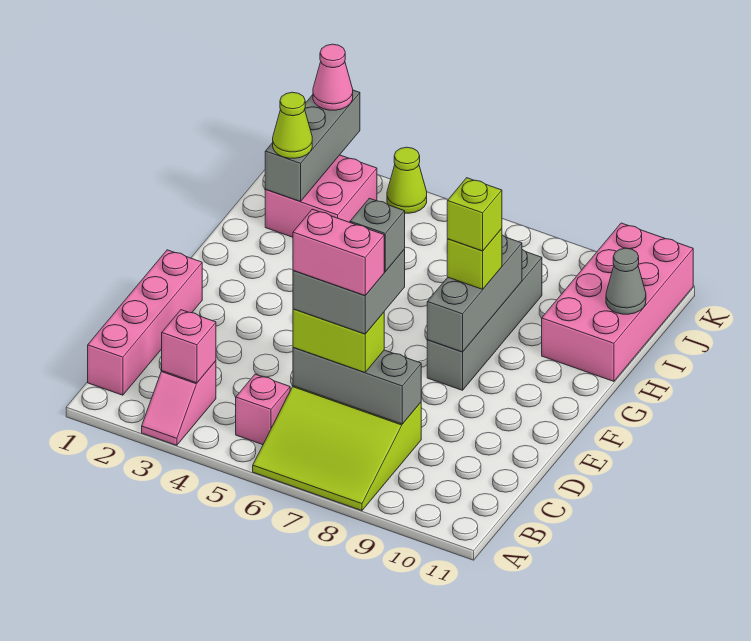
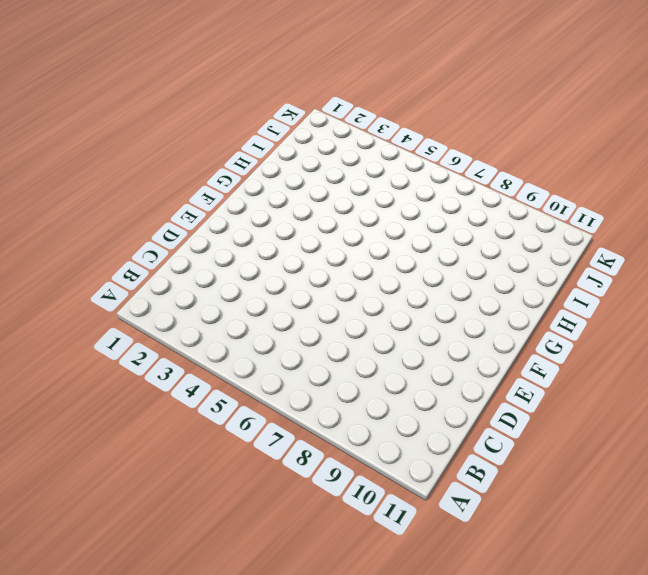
none -> pink 1x2 slope [142,361,216,445]
none -> lime 3x3 slope [253,386,421,511]
none -> pink 1x4 brick [88,250,202,395]

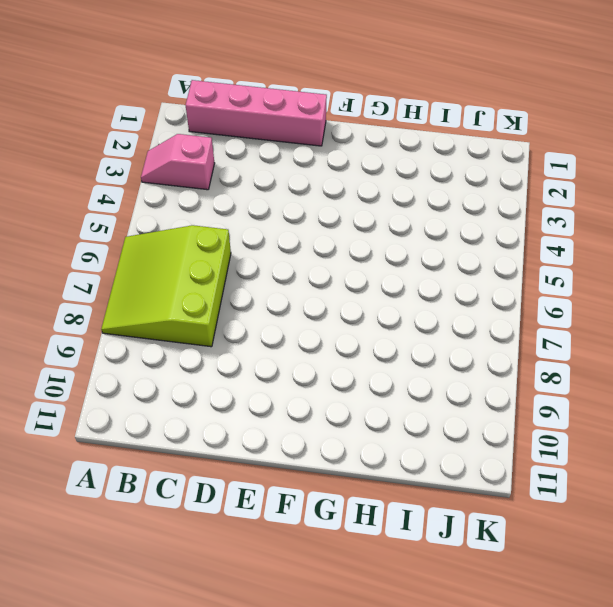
none -> pink 1x1 brick [236,374,290,445]
none -> grey 1x4 brick [427,250,542,390]
none -> pink 2x4 brick [542,223,693,381]

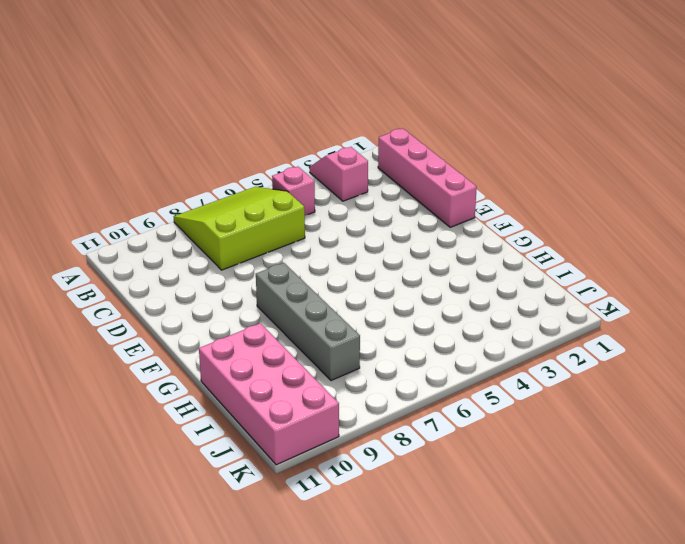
none -> pink 2x2 brick [265,155,377,237]
none -> lime 1x1 cone [387,147,427,213]
none -> pink 1x1 brick [162,310,216,383]

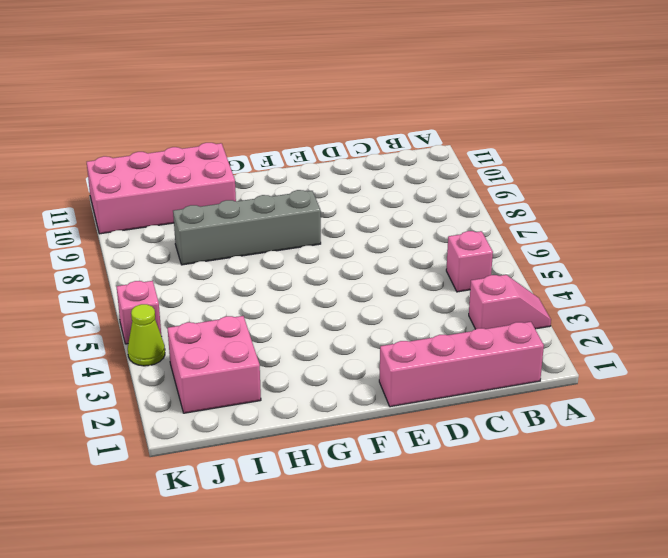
pink 1x1 brick [116,281,161,344] -> pink 1x1 brick moved to [162,310,216,383]
none -> lime 3x3 slope [253,386,421,511]
none -> grey 1x3 brick [293,348,421,424]
none -> grey 1x3 brick [427,235,522,352]

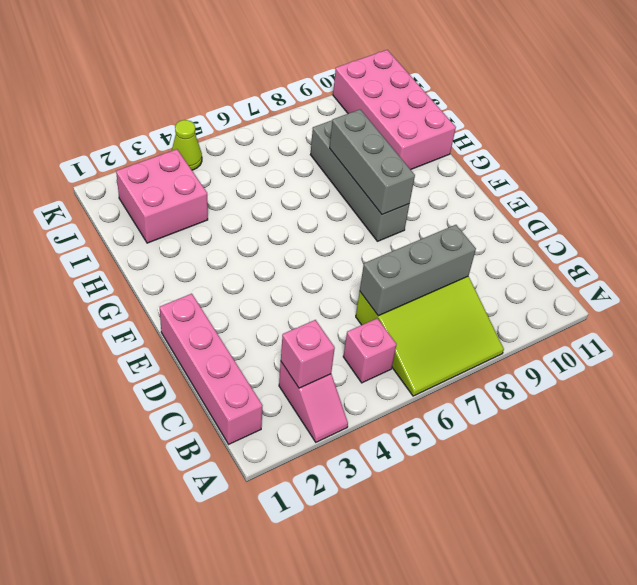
none -> grey 1x3 brick [265,90,360,201]
none -> grey 1x1 cone [606,248,646,314]
none -> lime 1x2 brick [293,309,384,373]

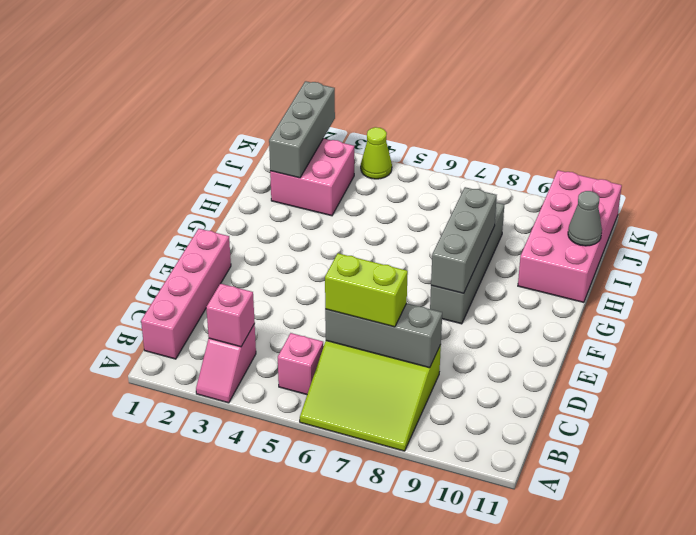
none -> lime 1x1 brick [447,229,502,289]
none -> lime 1x1 cone [273,92,312,158]
none -> pink 1x1 cone [313,44,353,110]

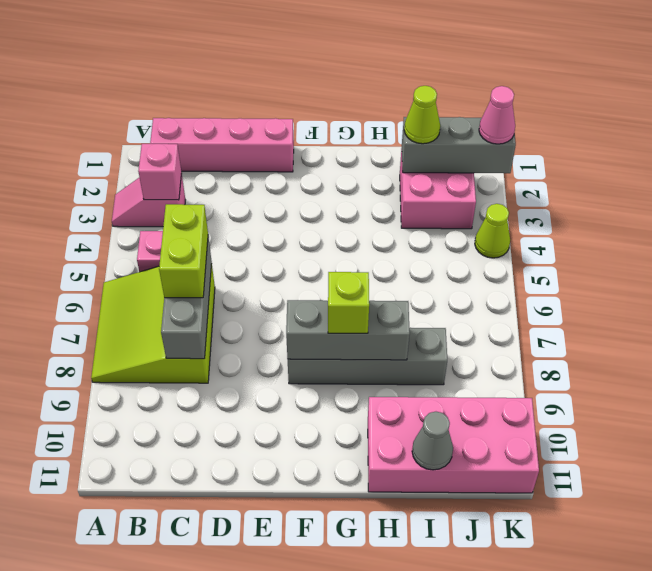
none -> grey 2x2 brick [293,250,405,334]
none -> lime 1x1 brick [447,178,502,251]
none -> pink 1x2 brick [293,209,384,295]

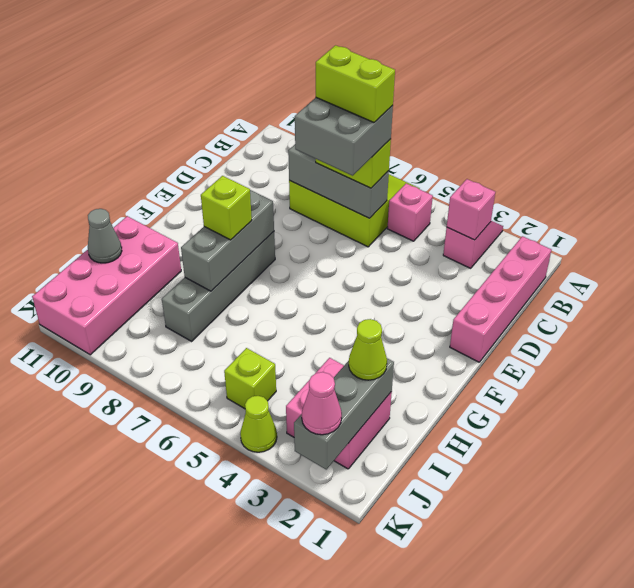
lime 1x2 brick [316,45,395,122] -> pink 1x2 brick [293,209,384,295]
lime 1x1 brick [224,348,276,409] -> lime 1x1 brick moved to [447,178,502,251]
none -> grey 1x1 brick [350,198,405,271]

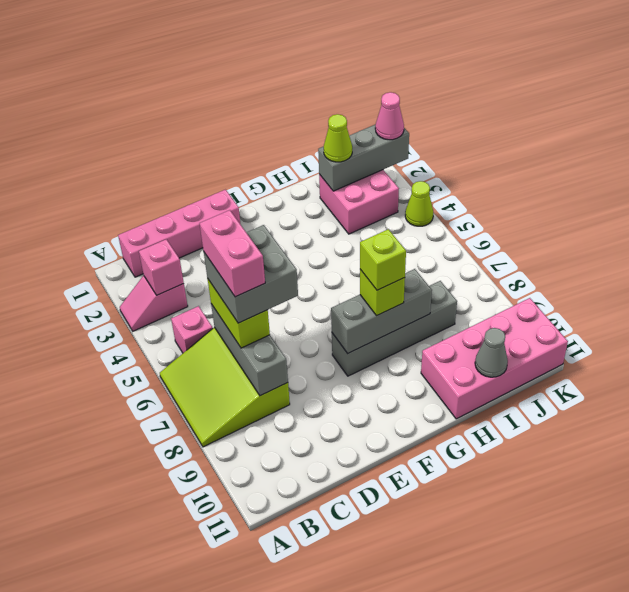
none -> grey 1x1 brick [350,198,405,271]

